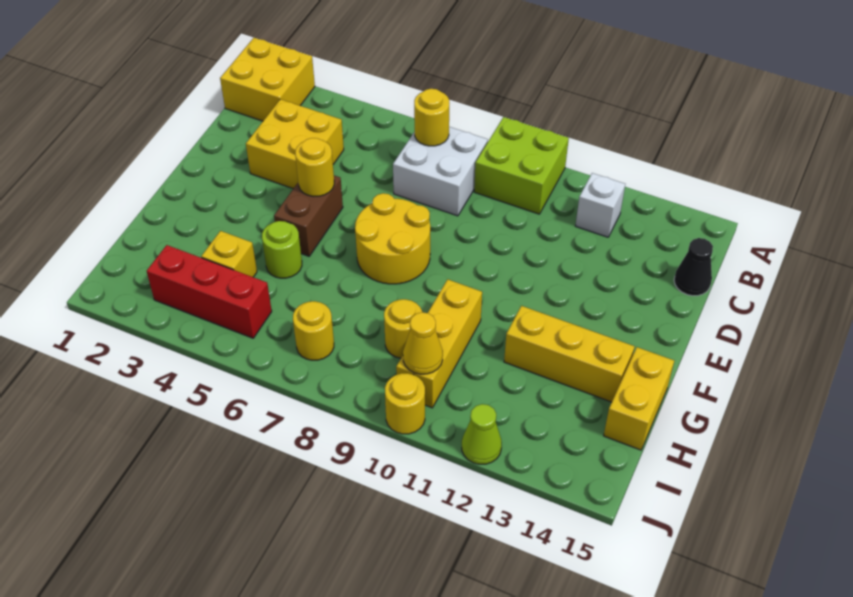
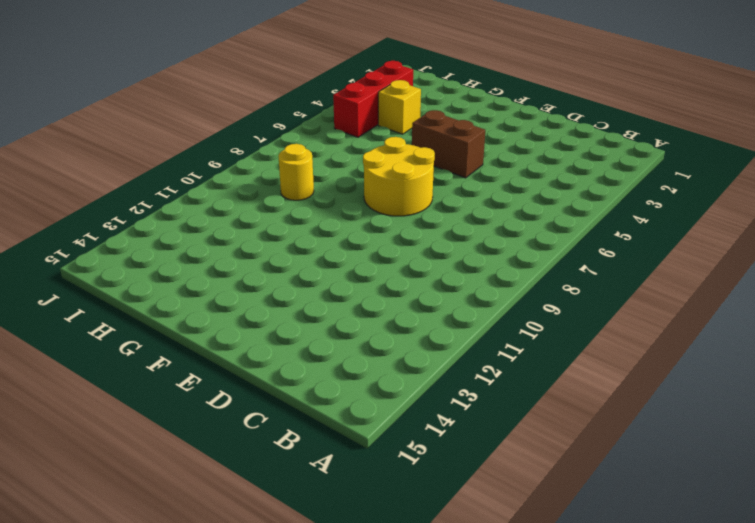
none -> yellow 2x2 brick [220,38,315,121]
none -> lime 2x2 brick [474,117,569,214]
none -> white 2x2 brick [393,127,488,216]

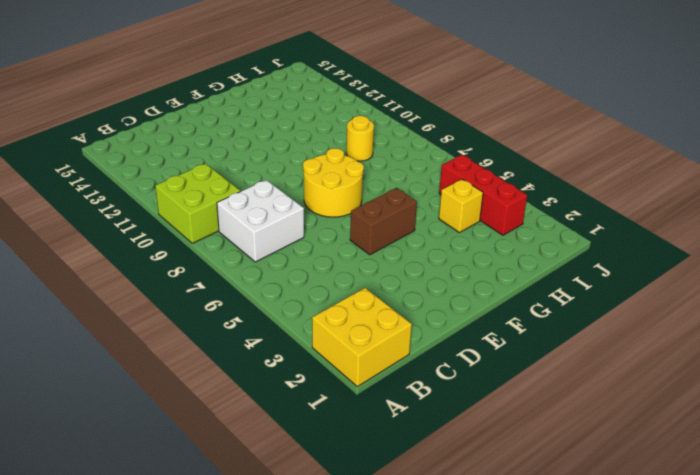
none -> white 1x1 brick [575,173,625,237]
none -> yellow 2x2 brick [246,99,344,189]
none -> black 1x1 cone [674,238,713,296]

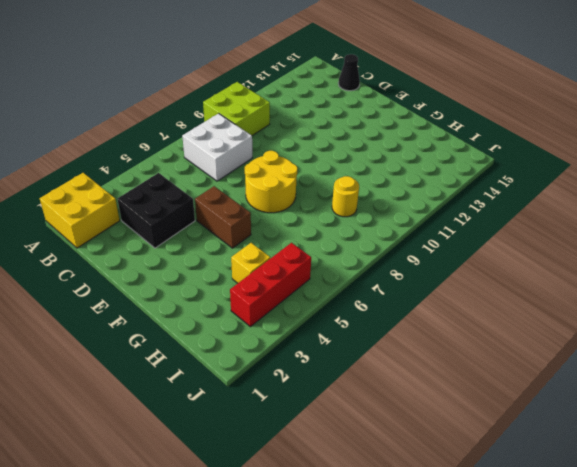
black 2x2 brick [118,173,195,248] -> yellow 2x2 brick [246,99,344,189]
none -> white 1x1 brick [575,173,625,237]
none -> lime 1x1 round brick [262,221,302,278]
none -> yellow 1x3 brick [396,279,482,408]

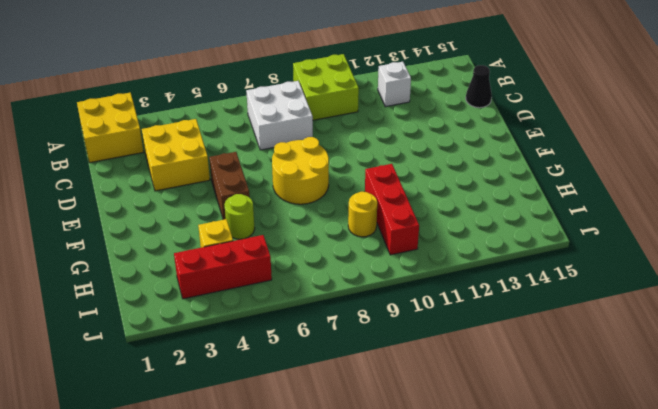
red 1x3 brick [365,164,419,255] -> yellow 1x3 brick [396,279,482,408]
none -> yellow 1x3 brick [504,306,635,402]
none -> yellow 1x2 brick [604,347,674,450]
none -> yellow 1x1 round brick [293,301,334,360]

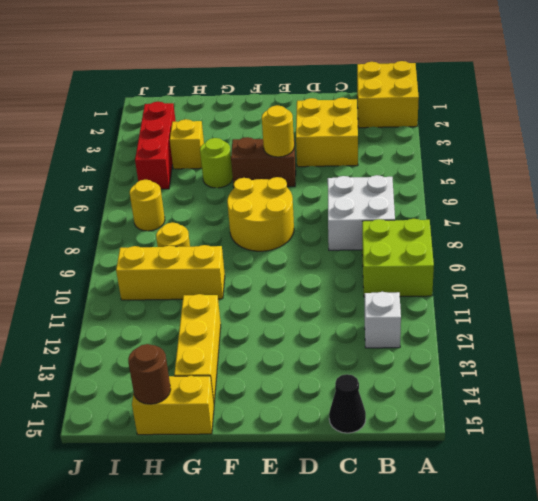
brown 1x1 round brick [128,344,171,404] -> none
none -> yellow 1x1 round brick [385,373,425,434]
none -> lime 1x1 cone [462,404,502,464]
none -> yellow 1x1 round brick [414,89,449,146]

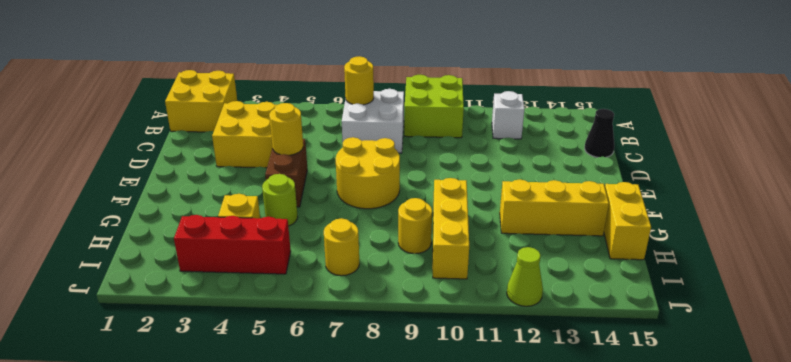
none -> yellow 1x1 round brick [385,373,425,434]
none -> yellow 1x1 cone [403,312,443,374]

